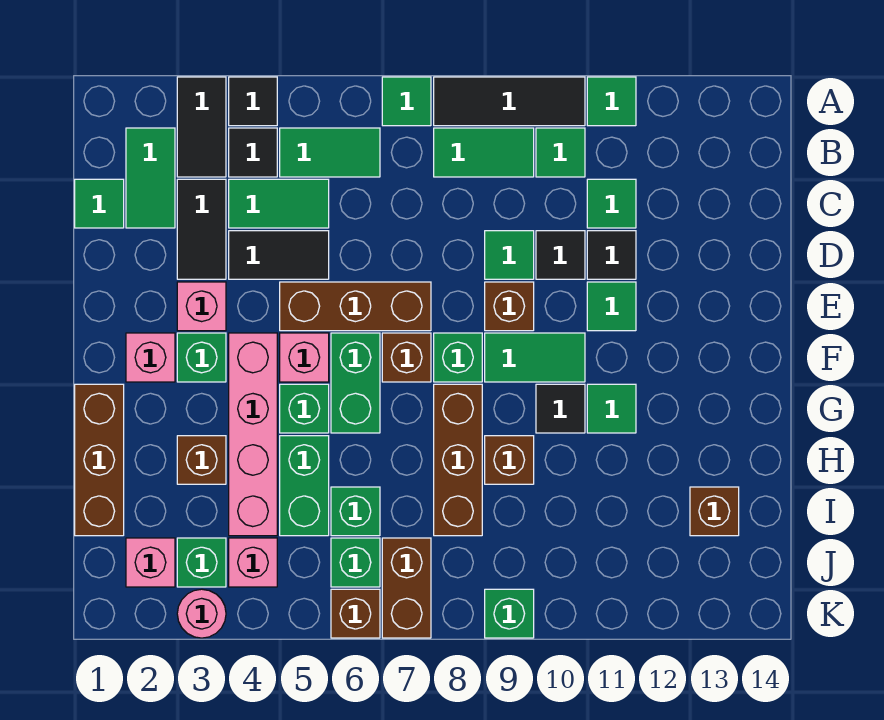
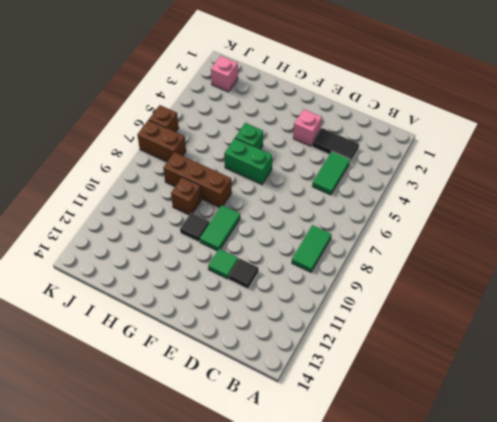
none -> black 1x2 tile [177,77,226,177]
none -> black 1x1 tile [229,77,277,126]
none -> green 1x1 tile [382,77,431,126]
none -> black 1x3 tile [434,77,585,126]

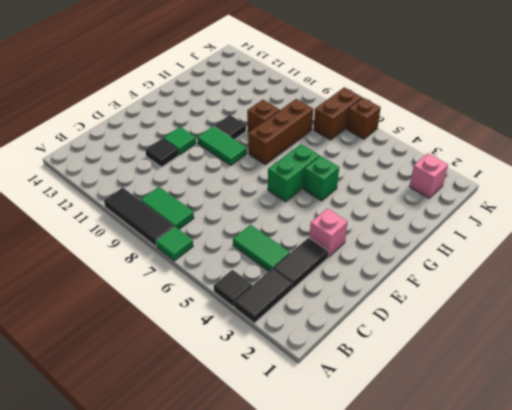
none -> green 1x1 tile [587,77,636,126]
none -> green 1x2 tile [126,128,175,228]
none -> black 1x1 tile [229,128,277,177]
none -> green 1x2 tile [280,128,380,177]

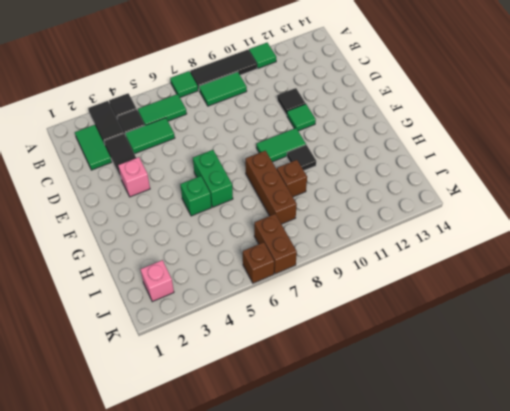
none -> green 1x1 tile [536,128,585,177]
none -> green 1x1 tile [75,179,124,228]
none -> green 1x1 tile [587,179,636,228]
none -> black 1x2 tile [229,231,329,279]

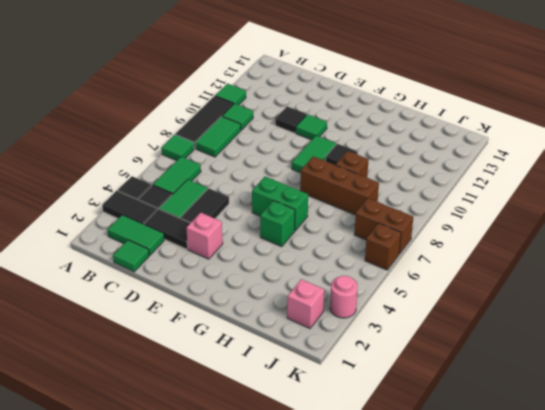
none -> green 1x1 tile [587,179,636,228]
none -> green 1x1 tile [485,231,534,279]
none -> black 1x1 tile [536,231,585,279]
none -> brown 1x3 brick [280,282,431,331]

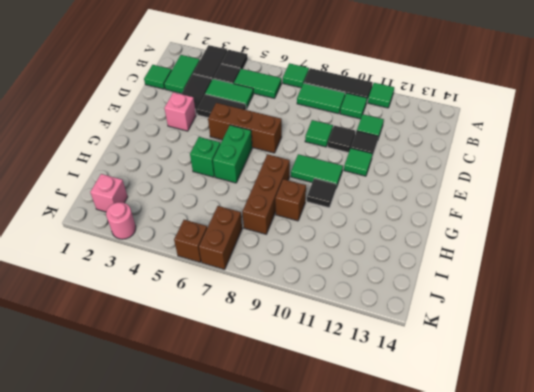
none -> brown 1x1 brick [485,282,534,331]
none -> pink 1x1 brick [126,333,175,382]
none -> green 1x1 brick [177,333,226,382]
none -> pink 1x4 brick [229,333,277,536]

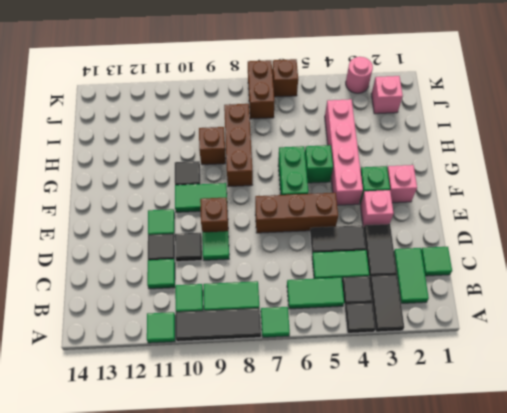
none -> pink 1x1 brick [280,333,329,382]
none -> brown 1x1 brick [382,333,431,382]
none -> green 1x1 brick [434,333,482,382]
none -> brown 1x3 brick [75,384,124,536]

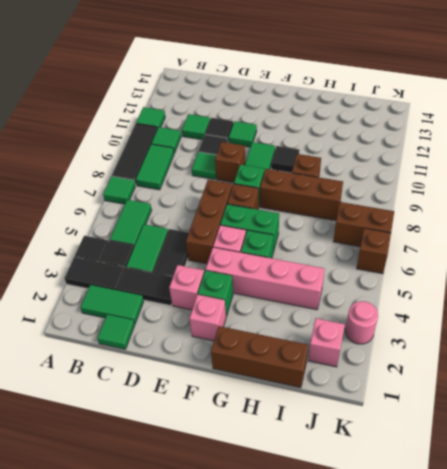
none -> green 1x1 tile [587,384,636,433]
none -> brown 1x1 brick [177,436,226,484]
none -> green 1x2 brick [280,436,329,536]
none -> green 1x1 brick [331,487,380,536]

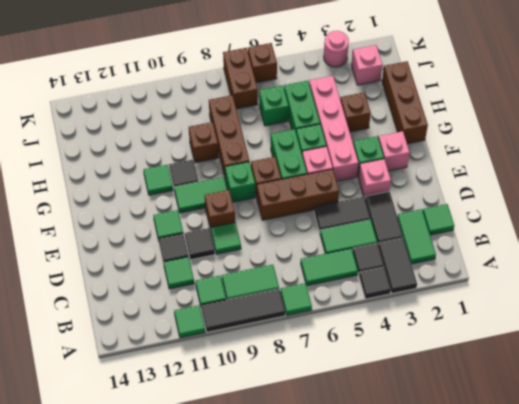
none -> brown 1x1 brick [690,487,739,536]
none -> green 1x1 brick [177,538,226,587]
none -> pink 1x1 brick [229,538,277,587]
none -> green 1x1 brick [331,538,380,587]

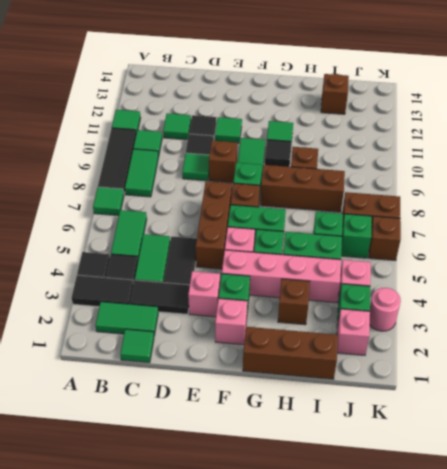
none -> green 1x1 brick [485,589,534,638]

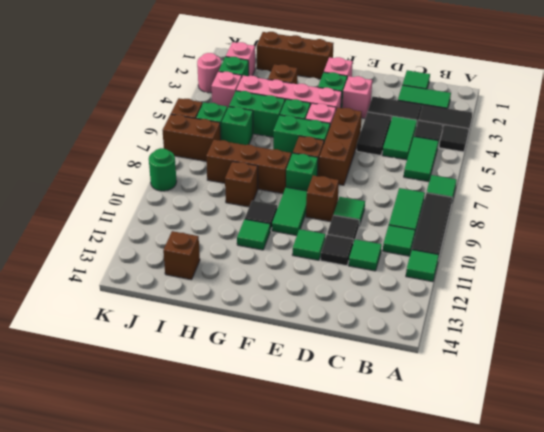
green 1x1 round brick [149,148,177,191] -> green 1x1 brick [485,589,534,638]

